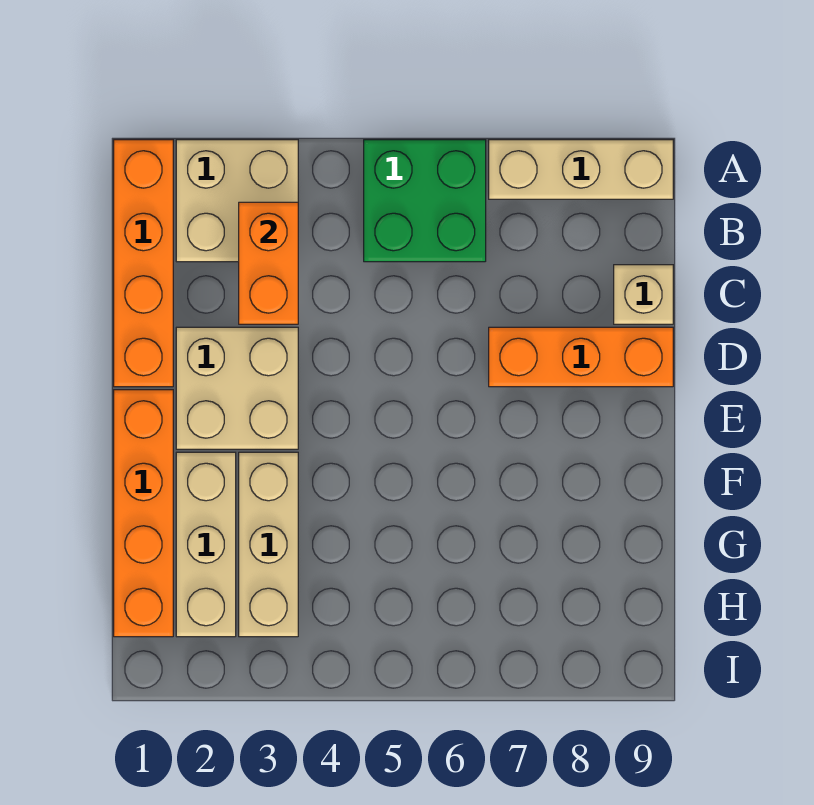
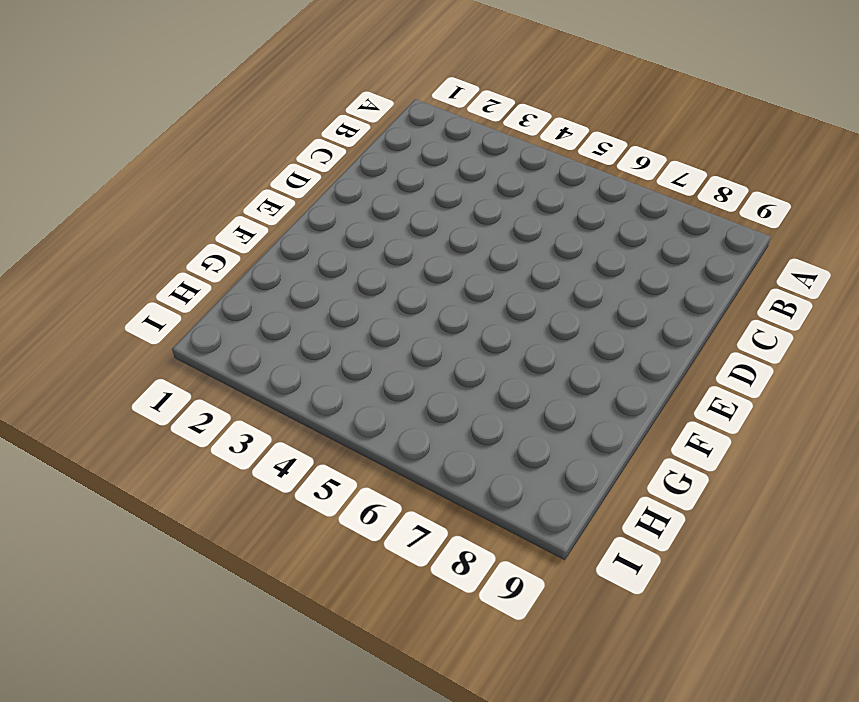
none -> orange 1x4 brick [114,140,173,387]
none -> tan 2x2 brick [176,140,298,262]

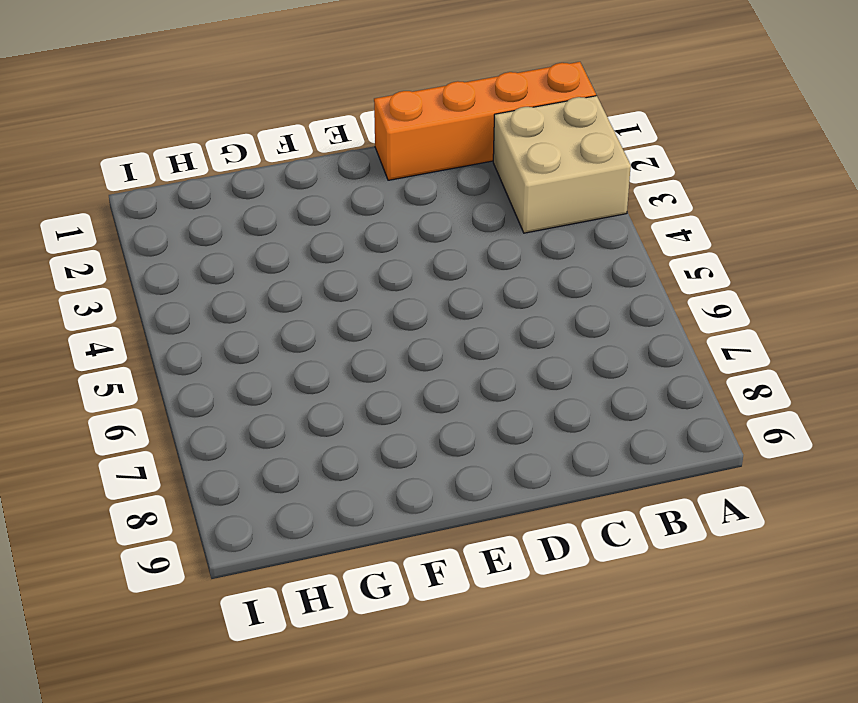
none -> green 2x2 brick [364,140,486,262]
none -> tan 1x3 brick [489,140,673,199]

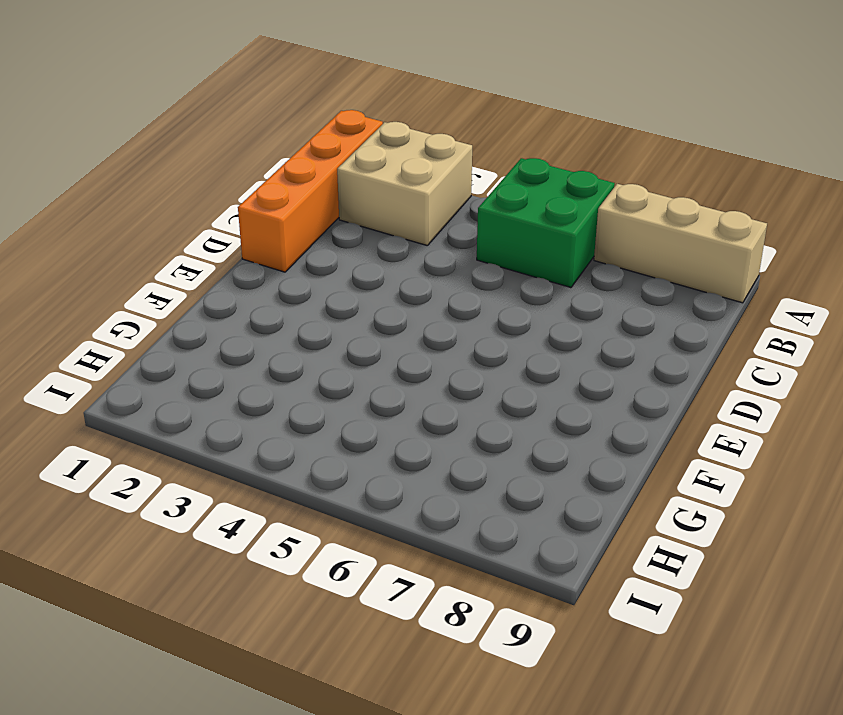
none -> tan 1x1 brick [614,265,673,324]
none -> tan 2x2 brick [176,327,298,449]

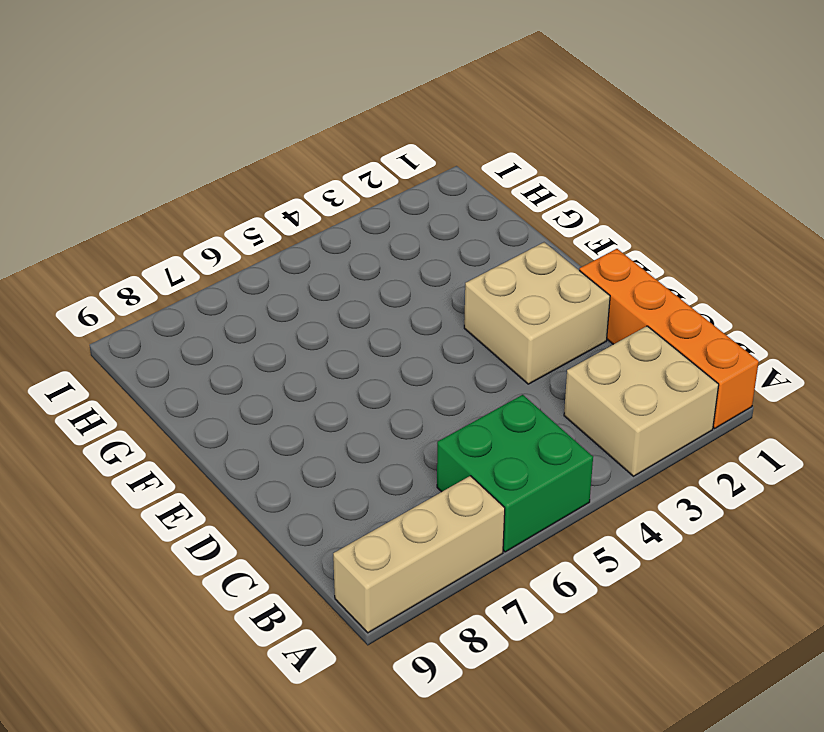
none -> tan 1x1 brick [614,265,673,324]
none -> orange 1x3 brick [489,327,673,387]

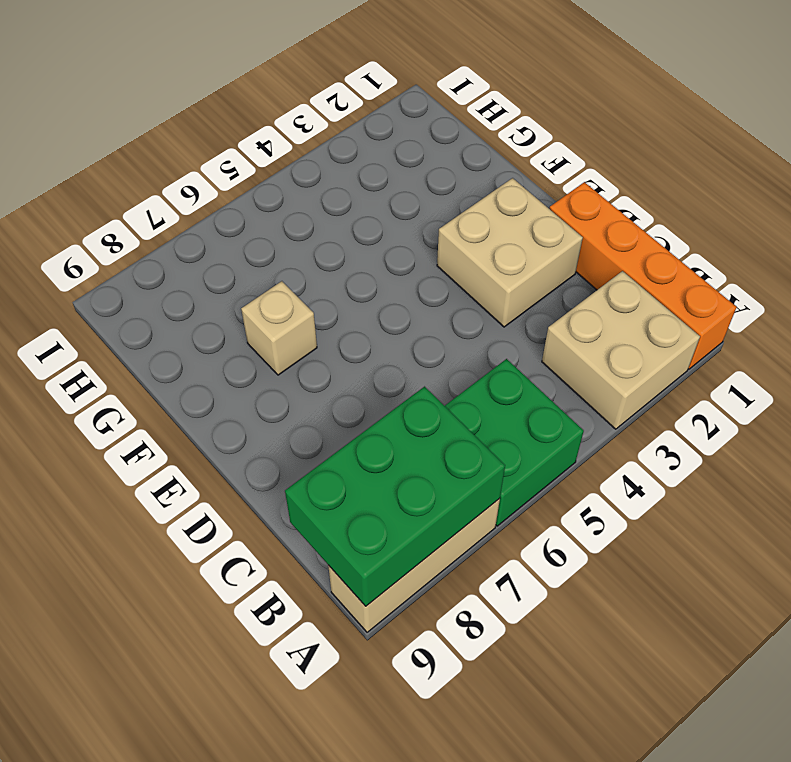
green 2x3 brick [285,387,505,606] -> none
tan 1x1 brick [241,281,317,375] -> tan 1x1 brick moved to [614,265,673,324]
none -> orange 1x3 brick [489,327,673,387]
none -> orange 1x4 brick [114,390,173,637]

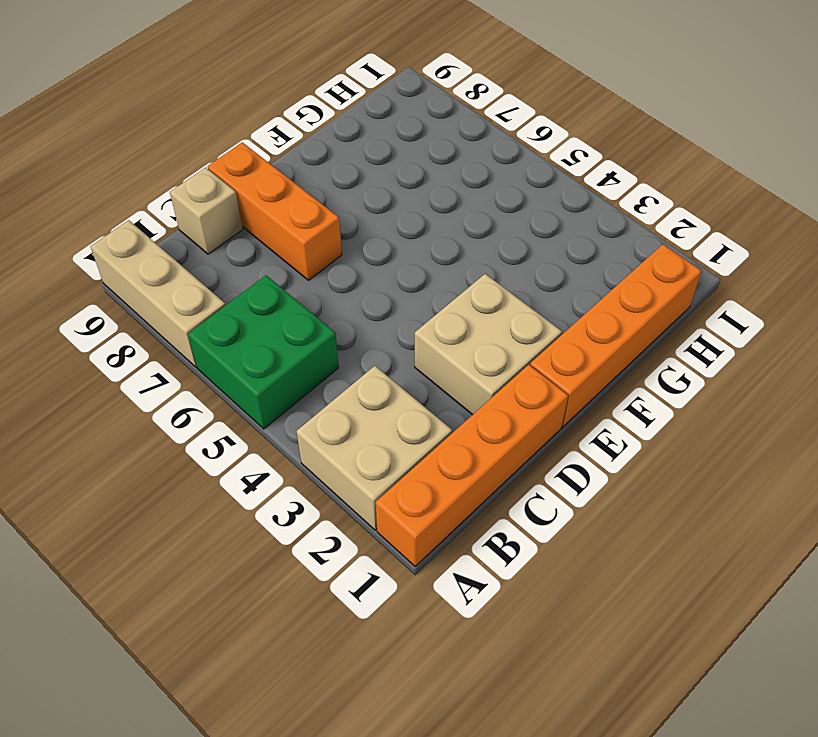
none -> tan 1x3 brick [176,452,236,637]
none -> tan 1x3 brick [239,452,298,637]

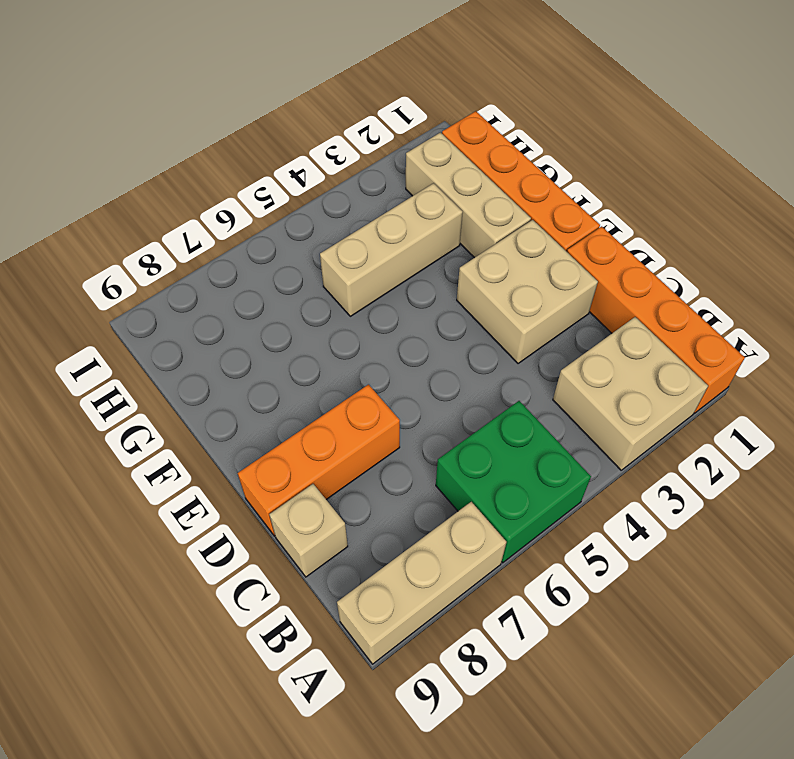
tan 1x3 brick [320,183,463,316] -> tan 1x3 brick turned to [239,452,298,637]
none -> orange 1x2 brick [239,202,298,324]

